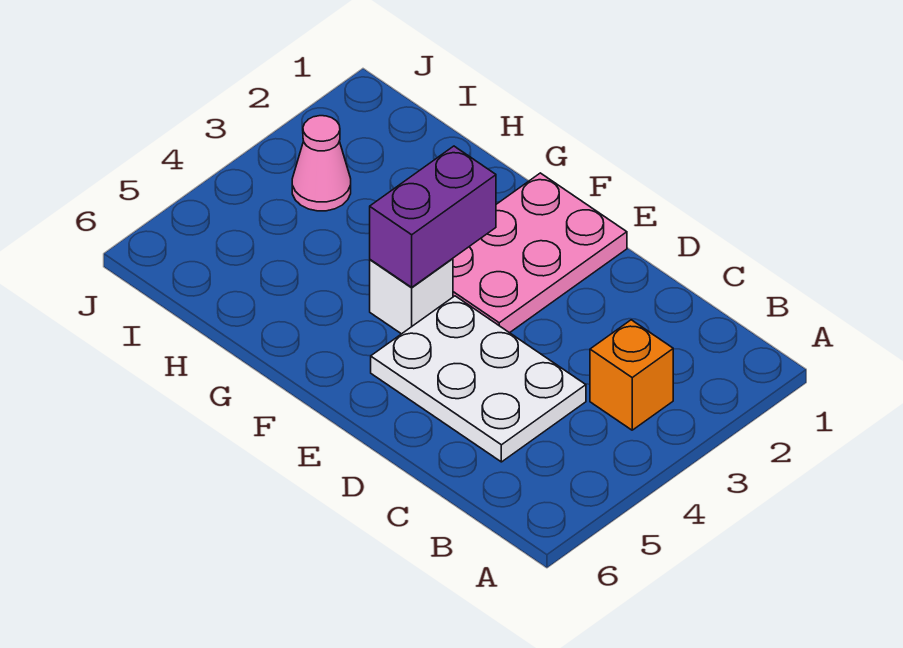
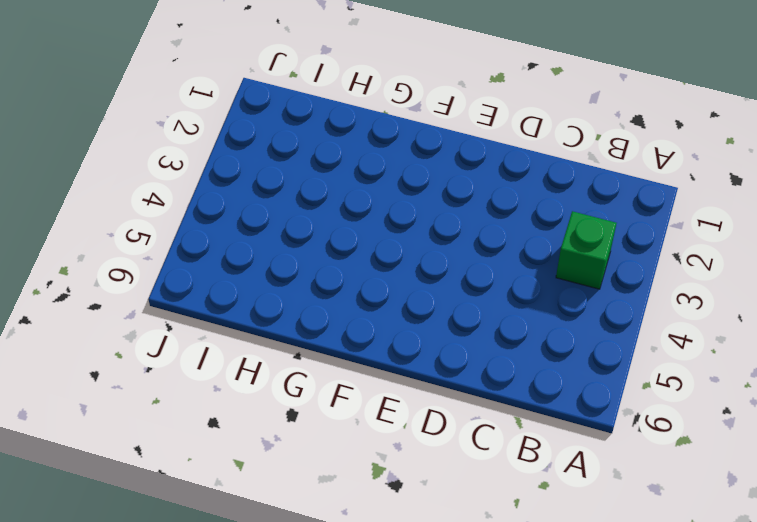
green 1x1 brick [556,211,617,289] -> orange 1x1 brick [590,320,673,430]
none -> white 2x3 plate [371,296,586,462]
none -> pink 2x3 plate [453,173,627,333]

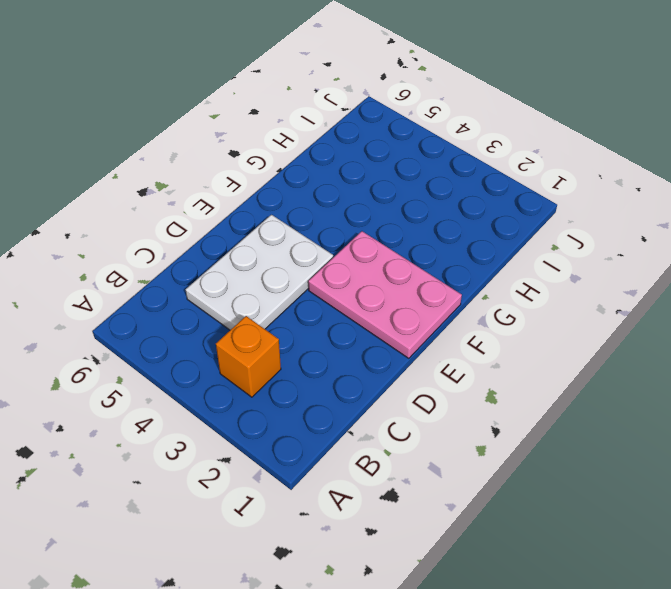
none -> white 1x1 brick [370,259,453,334]
none -> pink 1x1 cone [292,116,351,211]

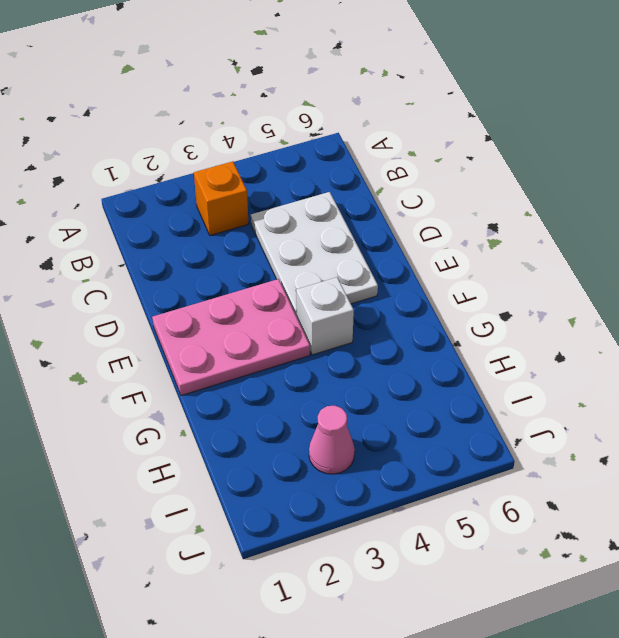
none -> purple 1x2 brick [370,146,496,287]

